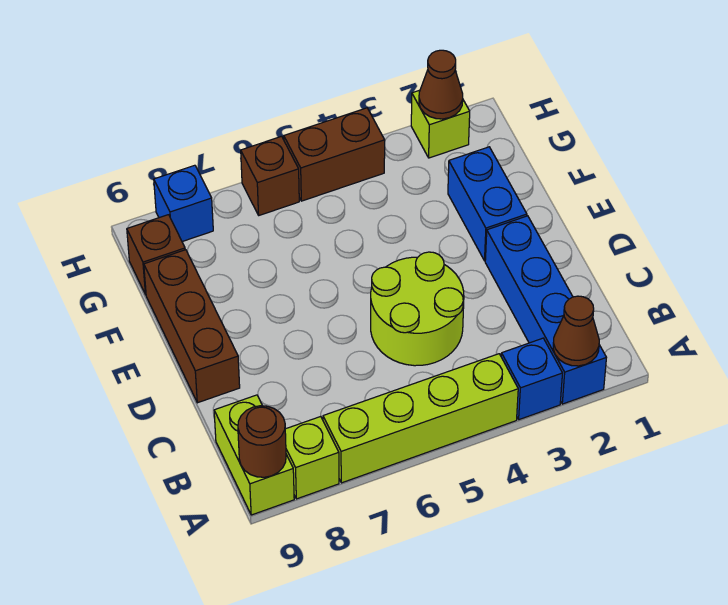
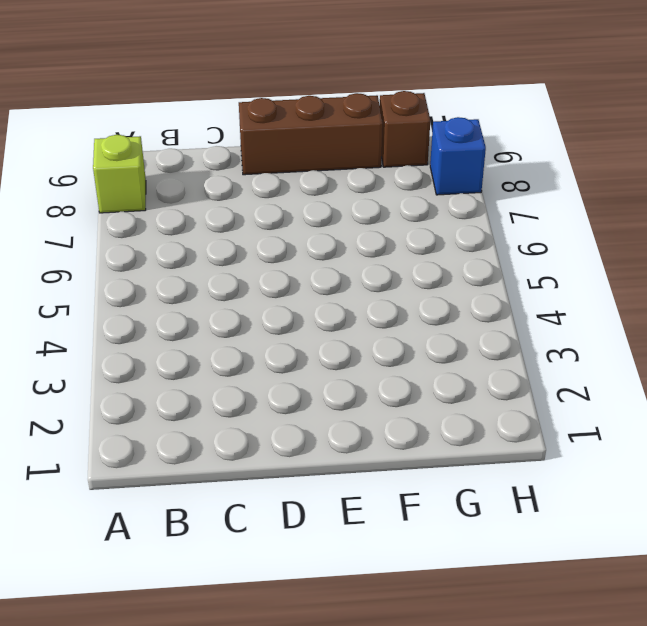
none -> blue 1x4 brick [485,216,606,404]
none -> blue 1x1 brick [501,338,563,420]
none -> lime 1x4 brick [323,354,518,483]

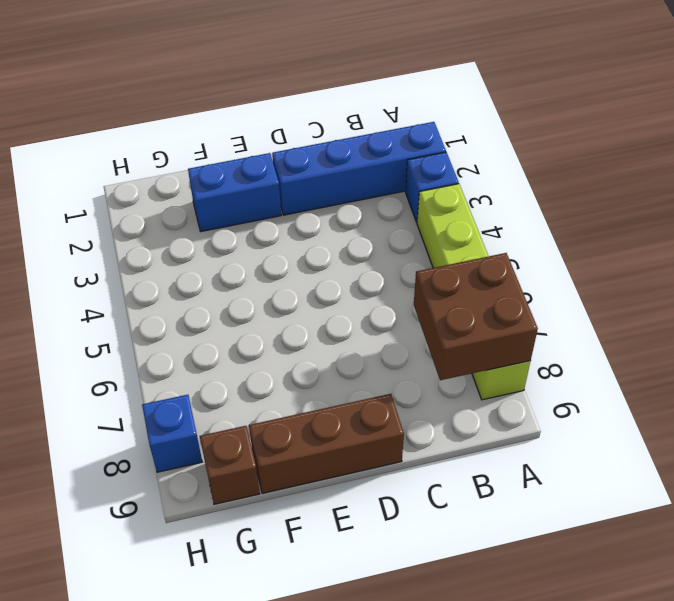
brown 2x2 brick [414,253,538,380] -> none
none -> lime 1x2 brick [214,395,294,515]
none -> lime 2x2 round brick [371,252,464,366]
none -> lime 1x1 brick [411,90,470,158]

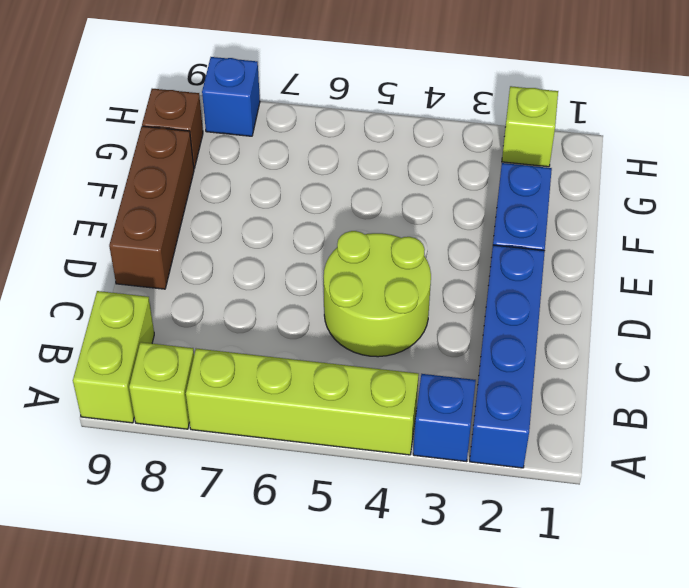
none -> brown 1x2 brick [284,108,385,201]
none -> brown 1x1 brick [241,136,299,215]
none -> brown 1x1 cone [553,296,599,366]

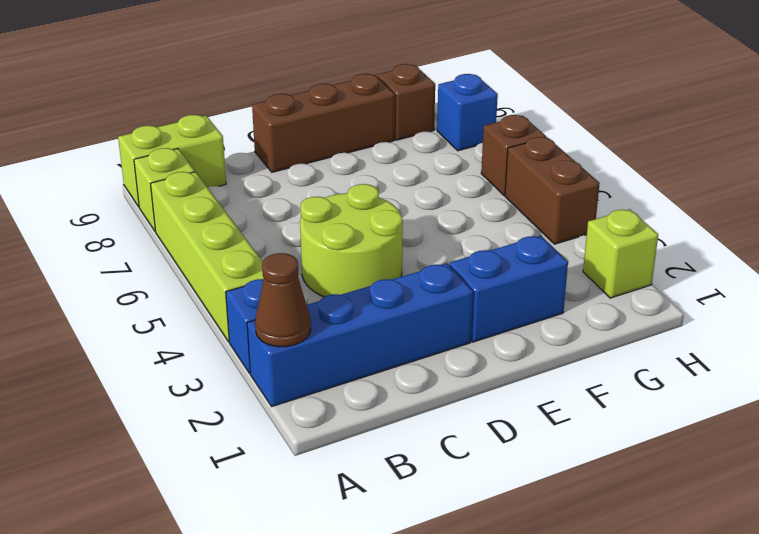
none -> brown 1x1 round brick [238,406,286,477]
none -> brown 1x1 cone [419,50,463,119]

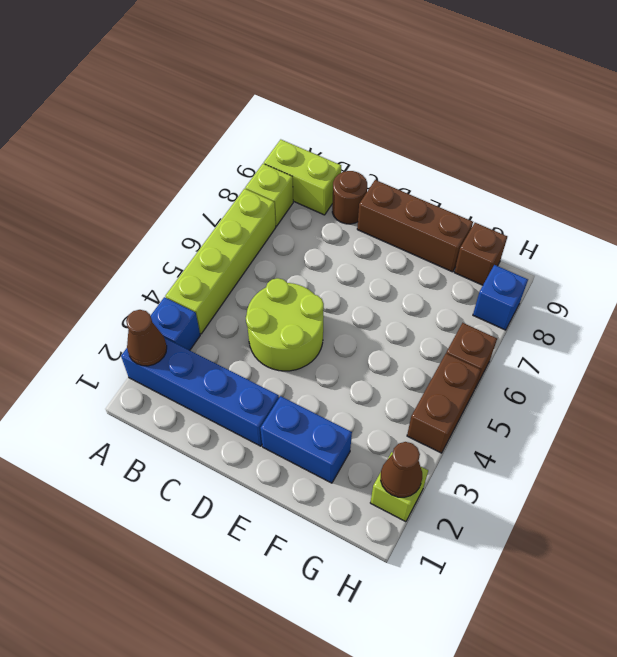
brown 1x1 round brick [332,171,367,224] -> brown 1x1 round brick moved to [238,406,286,477]

